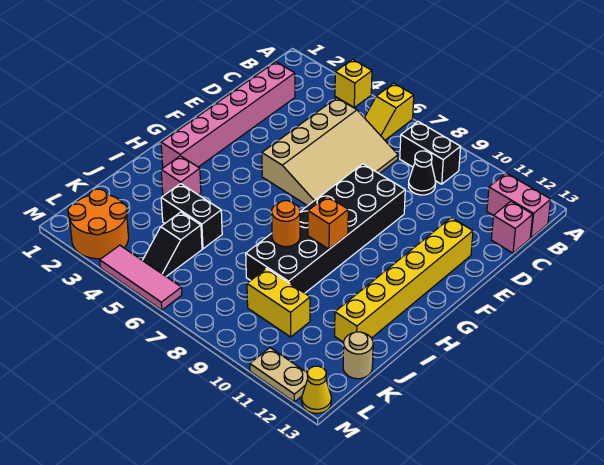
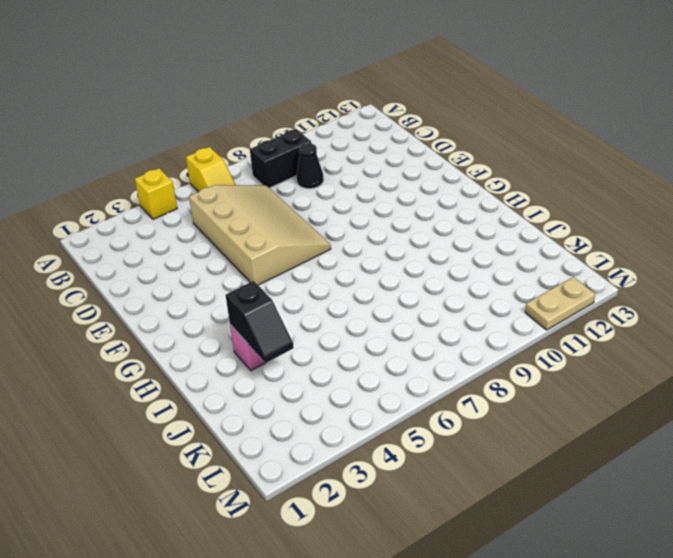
black 1x2 slope [226,281,294,363] -> black 1x2 slope moved to [143,212,202,276]
none -> pink 1x2 brick [487,173,551,238]
none -> pink 1x6 brick [161,62,295,167]
none -> pink 1x1 brick [491,201,533,253]

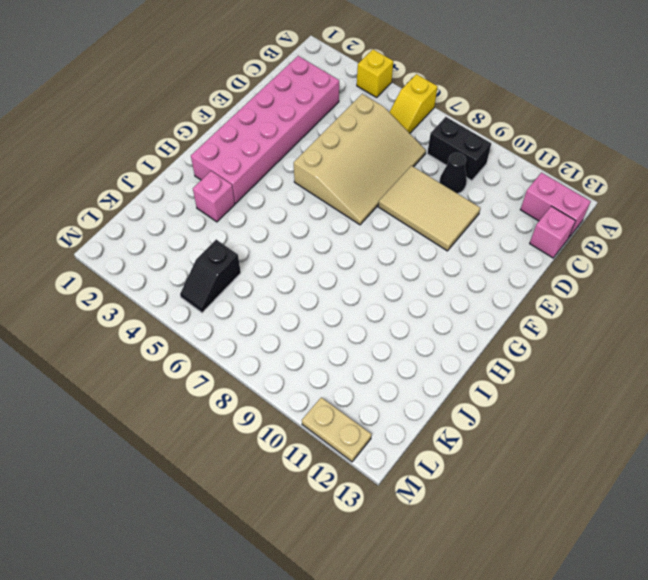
pink 2x6 brick [191,56,339,203] -> pink 1x6 brick [161,62,295,167]
tan 2x3 tile [378,166,480,251] -> black 2x6 brick [246,164,405,293]
none -> yellow 1x6 brick [335,218,473,342]
none -> black 1x2 brick [161,184,222,249]
none -> yellow 1x2 brick [247,268,310,337]

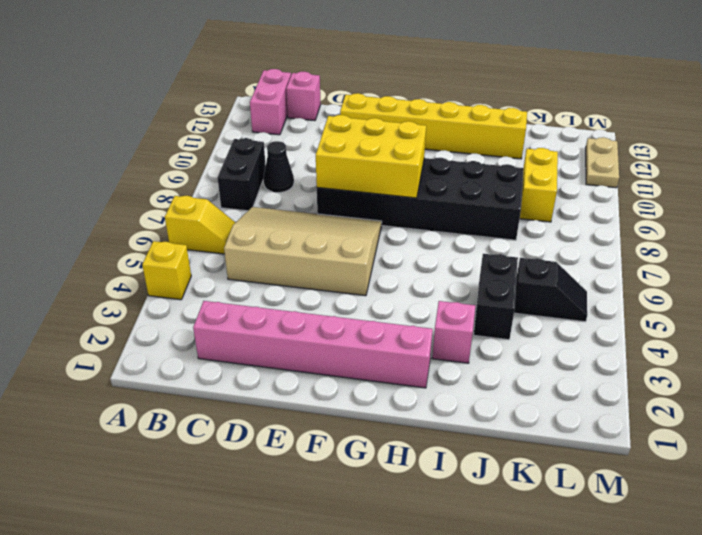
yellow 2x3 brick [316,115,426,198] -> none
none -> tan 1x1 round brick [343,332,373,379]
none -> orange 2x2 round brick [68,189,129,259]
none -> pink 1x3 tile [100,245,182,310]

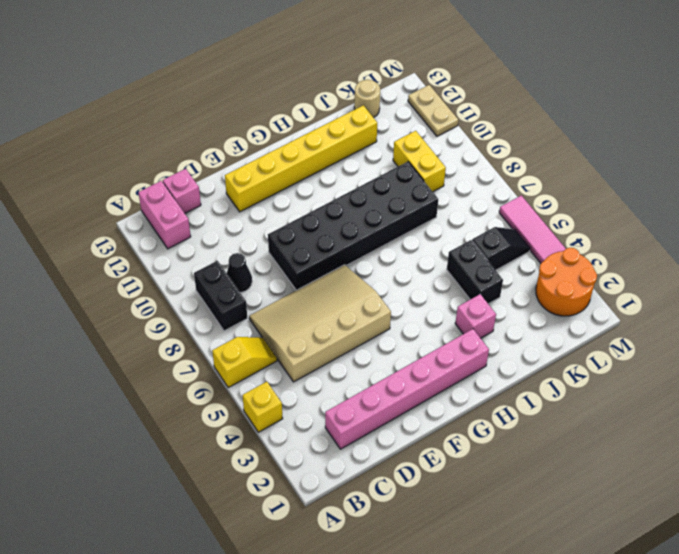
none -> yellow 1x1 cone [302,366,331,413]
none -> orange 1x1 brick [308,196,348,249]
none -> orange 1x1 round brick [272,201,300,247]

